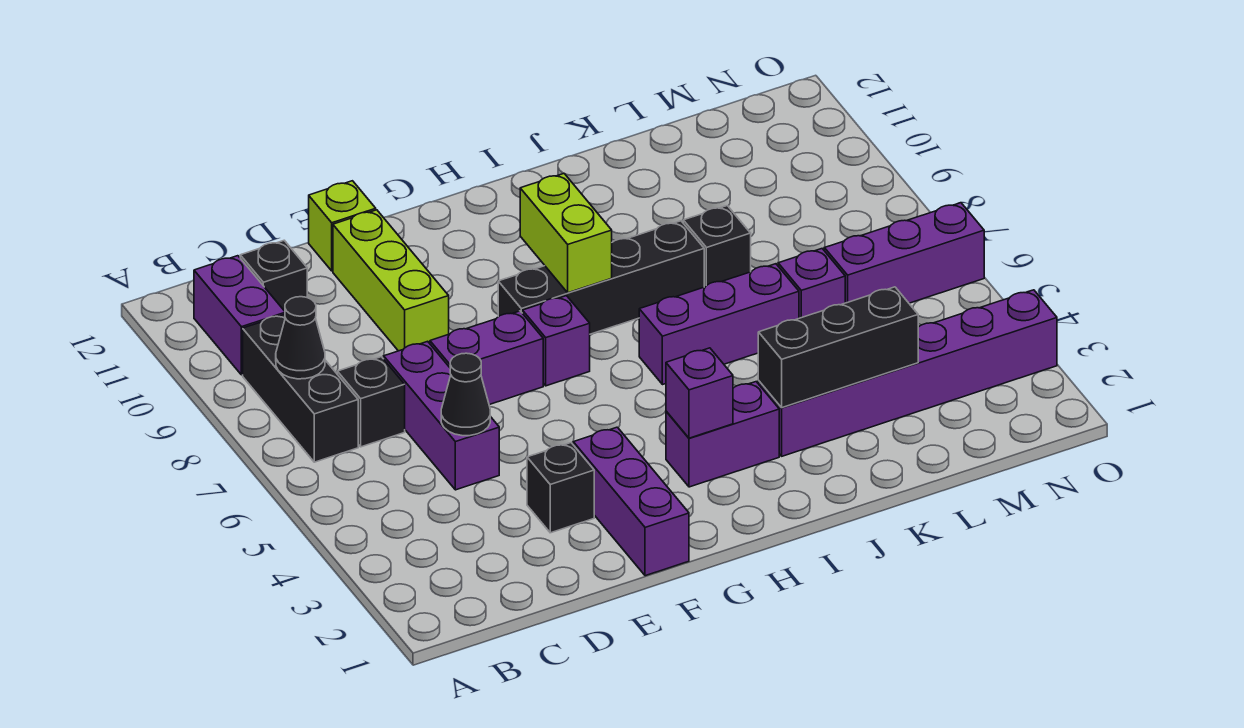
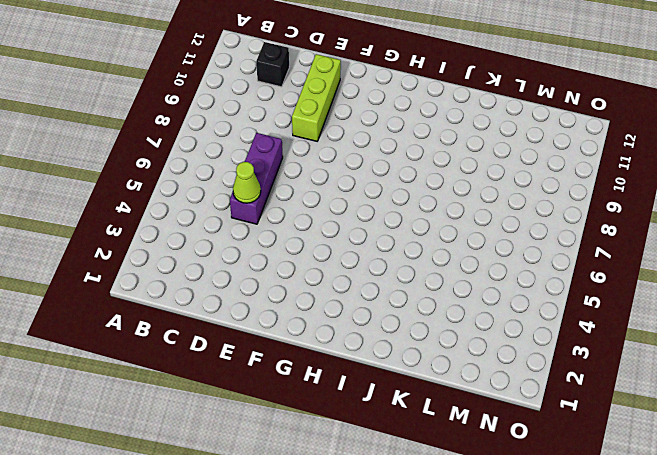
lime 1x1 cone [233,162,261,203] -> black 1x1 cone [441,353,490,436]
none -> black 1x3 brick [243,314,358,462]
none -> purple 1x2 brick [194,256,285,375]
none -> black 1x1 brick [337,357,405,447]

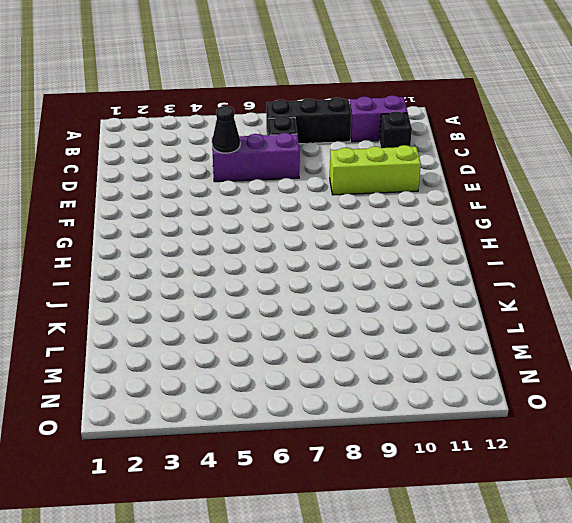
none -> black 1x1 brick [527,443,594,533]
none -> purple 1x2 brick [430,311,543,405]
none -> lime 1x1 brick [309,181,376,271]

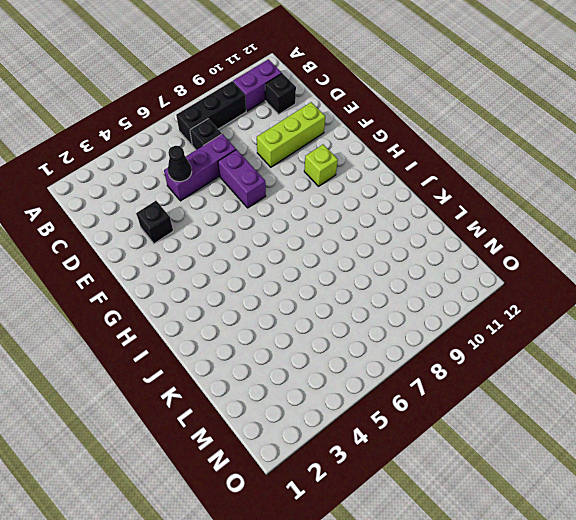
lime 1x1 brick [304,145,338,186] -> lime 1x1 brick moved to [309,181,376,271]
none -> purple 1x3 brick [573,427,689,576]
none -> purple 1x1 brick [523,296,590,386]
none -> black 1x4 brick [498,221,704,334]

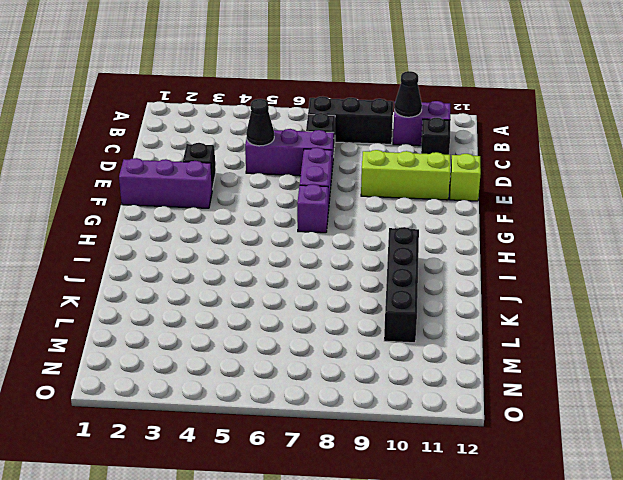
black 1x1 cone [394,71,422,117] -> black 1x1 cone moved to [276,297,325,379]
black 1x4 brick [384,227,419,343] -> black 1x4 brick moved to [498,221,704,334]
none -> purple 1x2 brick [666,382,779,487]
none -> purple 1x3 brick [639,264,799,385]
none -> purple 1x6 brick [758,290,1057,456]

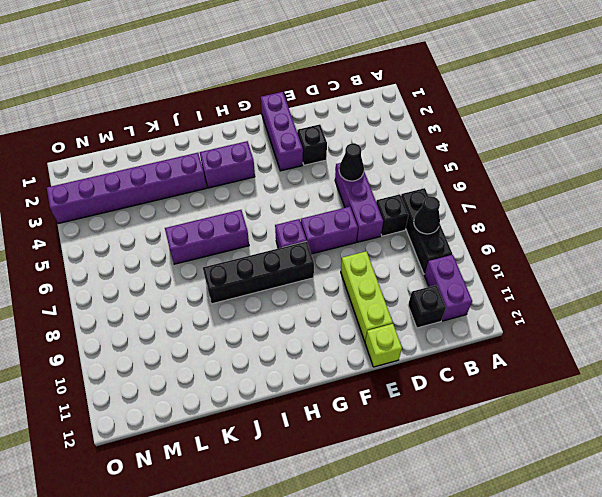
none -> black 1x1 brick [683,206,751,287]
none -> purple 1x1 brick [778,249,845,318]
none -> purple 1x3 brick [824,203,984,303]

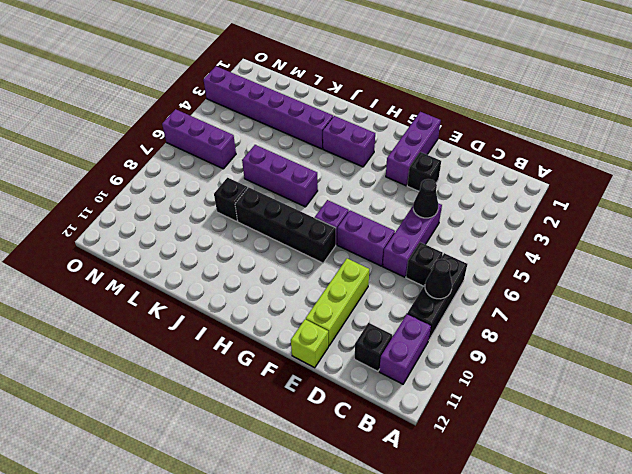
none -> purple 1x1 brick [778,249,845,318]
none -> purple 1x1 brick [666,348,733,438]
none -> lime 1x2 brick [520,174,612,293]

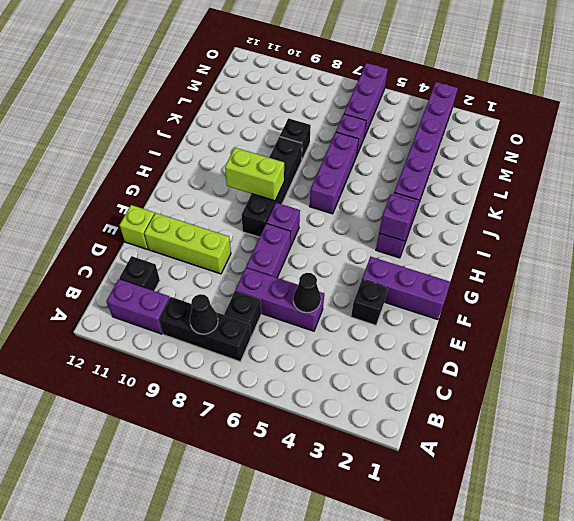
none -> black 1x3 brick [758,287,918,408]

